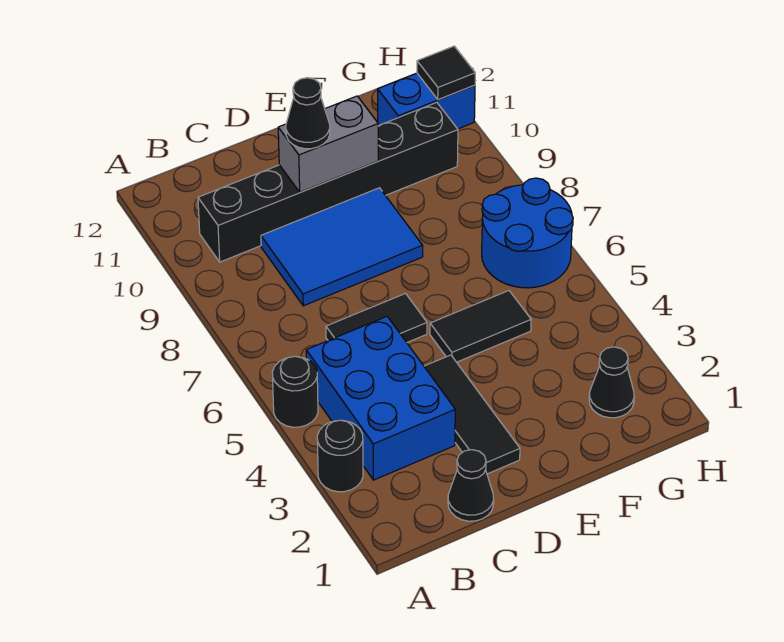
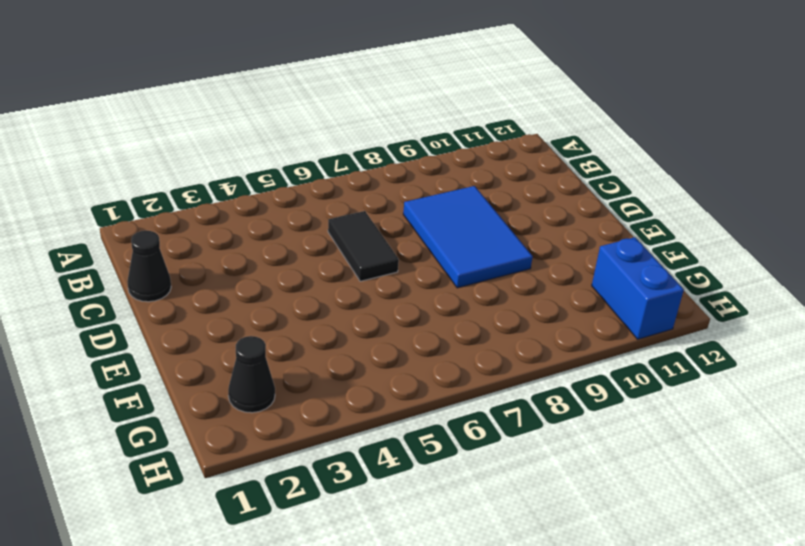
none -> black 1x1 round brick [317,420,363,492]
none -> black 1x1 round brick [272,356,318,427]
none -> blue 2x3 brick [306,316,455,480]

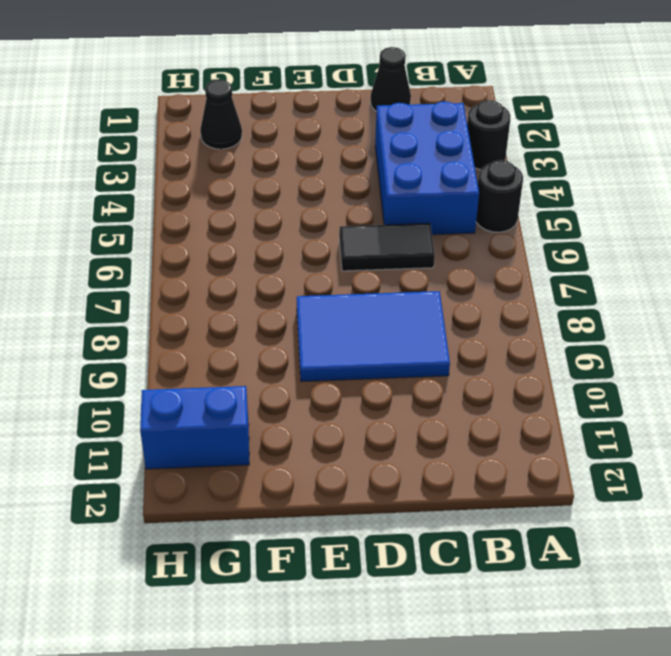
none -> black 1x6 brick [198,102,458,262]
none -> black 1x3 tile [424,355,520,474]
none -> black 1x2 tile [430,291,531,362]

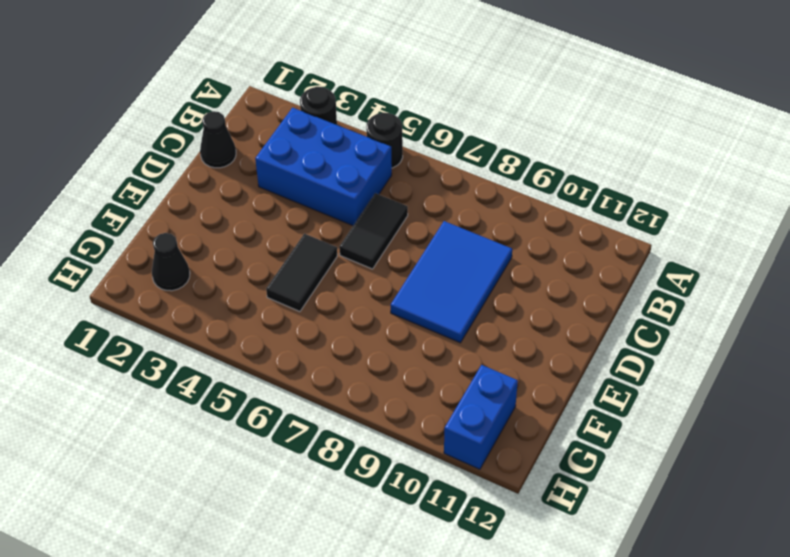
none -> black 1x6 brick [198,102,458,262]
none -> black 1x3 tile [424,355,520,474]
none -> blue 2x2 round brick [482,178,573,288]

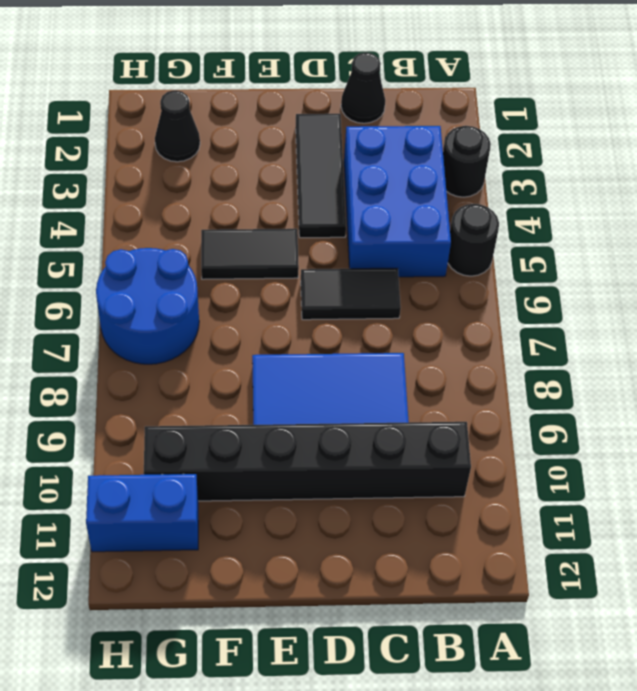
none -> grey 1x2 brick [278,96,378,192]
none -> black 1x1 tile [417,46,475,100]
none -> black 1x1 cone [286,78,330,149]

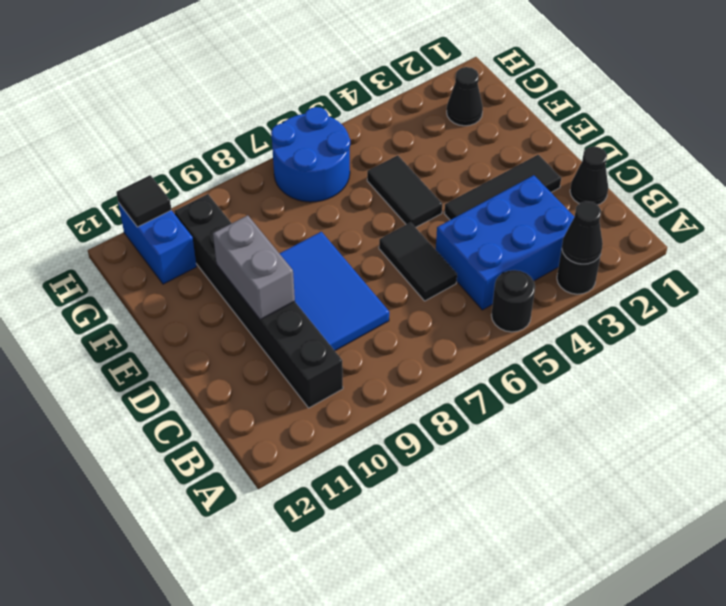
black 1x1 cone [562,201,603,264] -> black 1x1 cone moved to [286,78,330,149]

